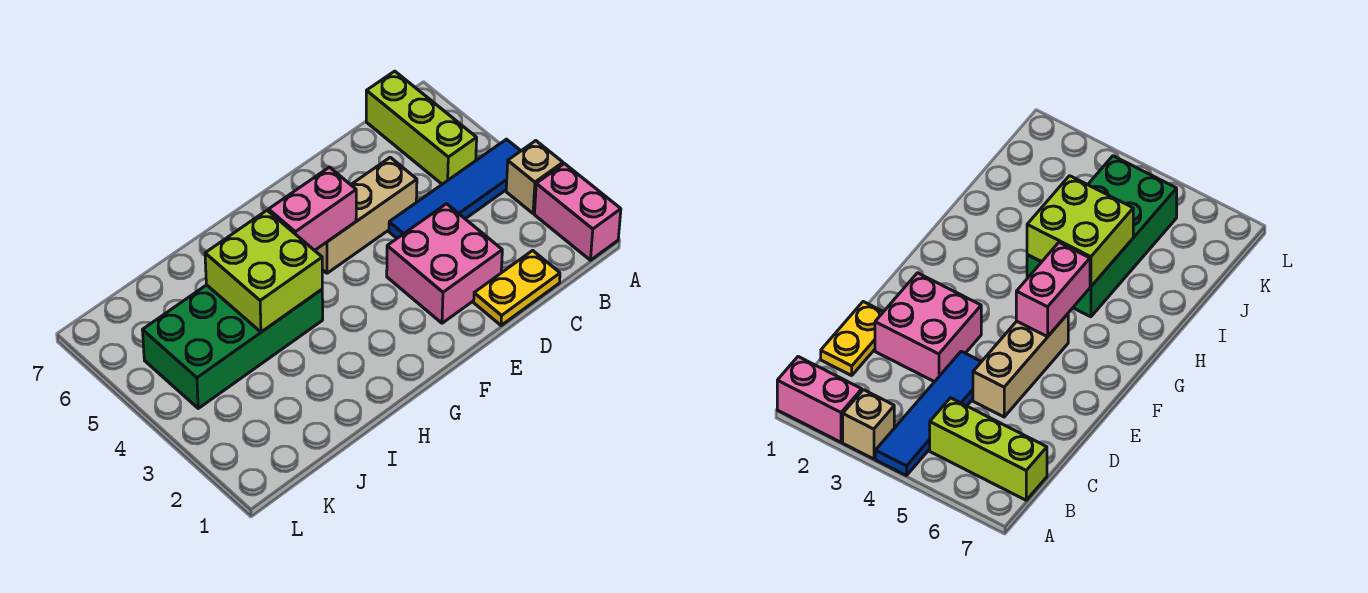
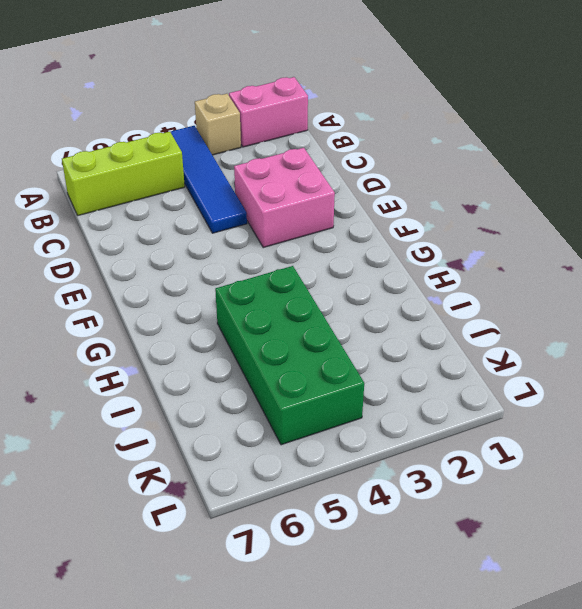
none -> yellow 1x2 plate [474,250,560,325]
none -> tan 1x3 brick [315,157,417,273]

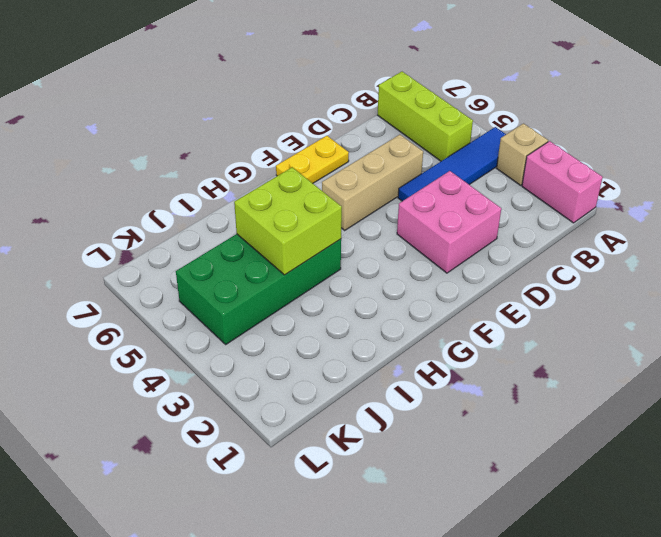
yellow 1x2 plate [276,136,349,183] -> yellow 1x2 plate moved to [474,250,560,325]
none -> pink 1x2 brick [269,167,356,250]

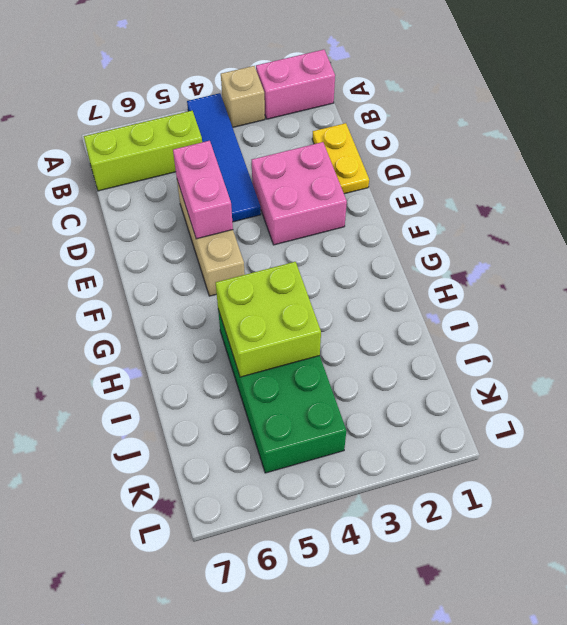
pink 1x2 brick [173,141,233,239] -> pink 1x2 brick moved to [269,167,356,250]

